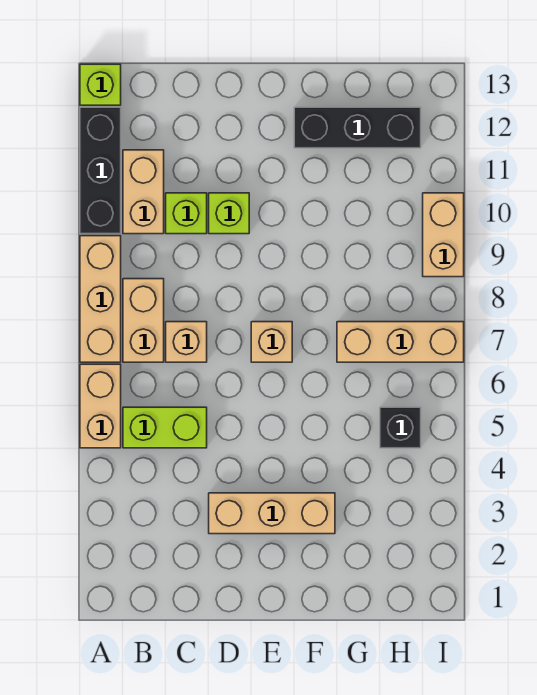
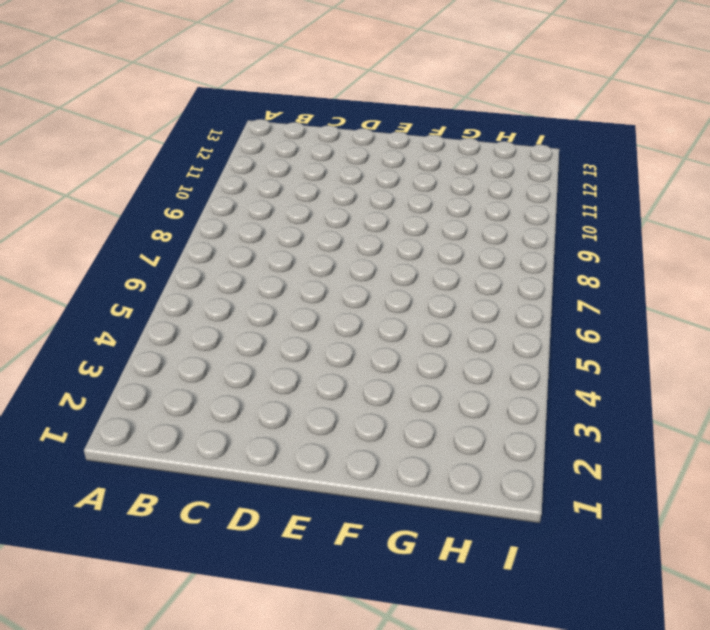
none -> tan 1x2 brick [80,364,121,448]
none -> tan 1x3 brick [80,236,121,362]
none -> black 1x3 brick [80,107,121,234]

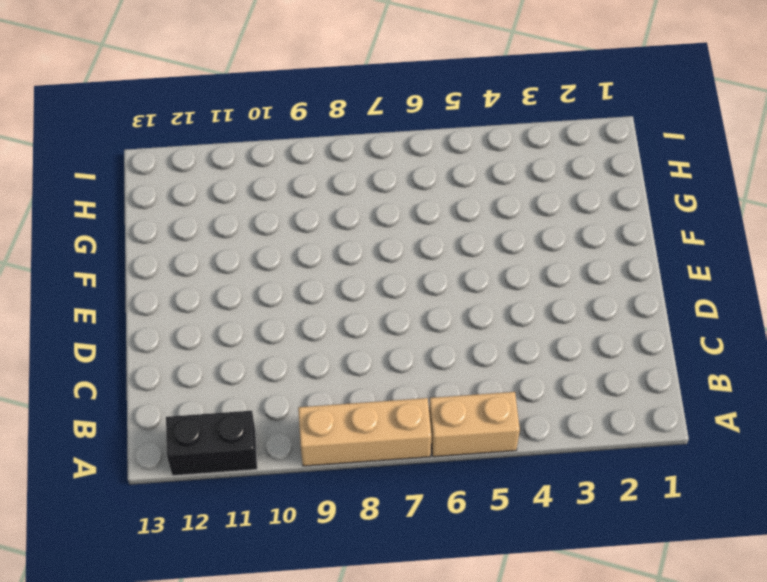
black 1x2 brick [166,411,257,476] -> black 1x3 brick [80,107,121,234]
none -> lime 1x1 brick [80,64,121,105]
none -> lime 1x2 brick [123,407,207,448]
none -> tan 1x2 brick [123,279,164,362]

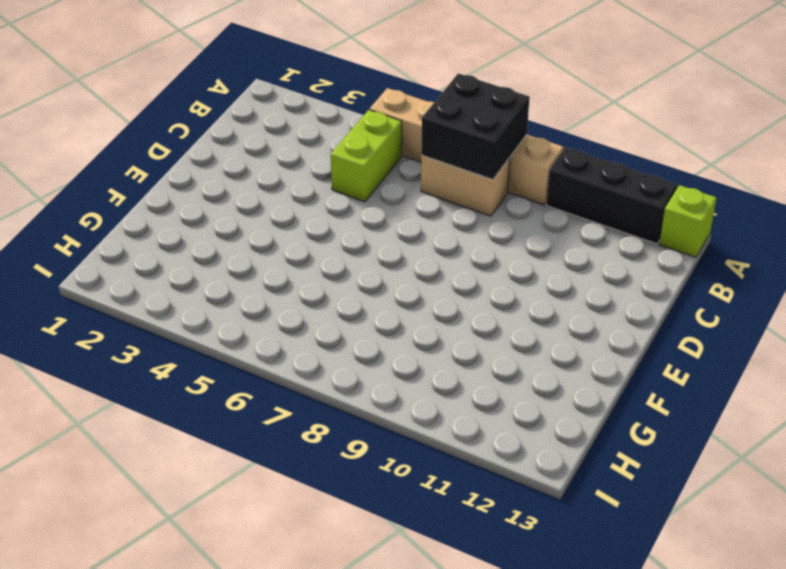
black 2x2 brick [421,73,530,180] -> none
none -> tan 1x2 brick [123,150,164,234]
none -> tan 1x1 brick [166,322,207,362]
none -> lime 1x1 brick [166,193,207,234]

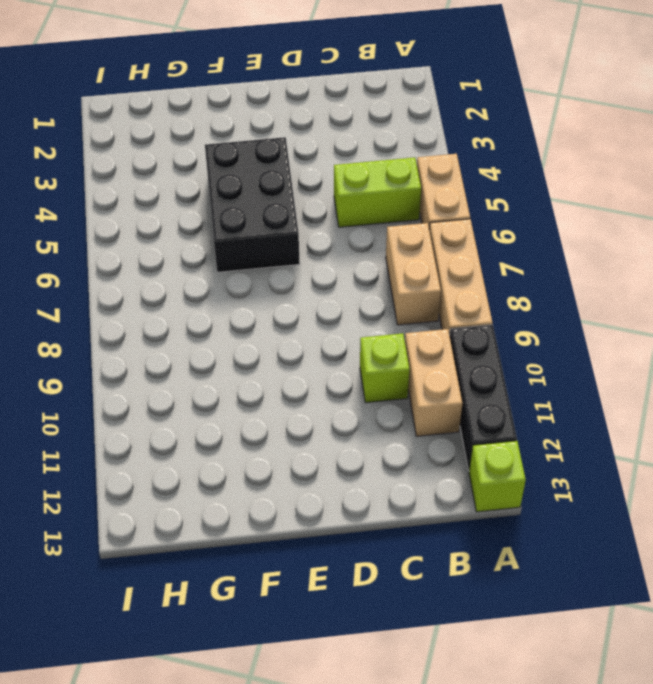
black 2x3 brick [205,137,300,272] -> none
none -> tan 1x1 brick [166,322,207,362]
none -> tan 1x3 brick [209,493,335,534]
none -> lime 1x1 brick [209,193,249,234]

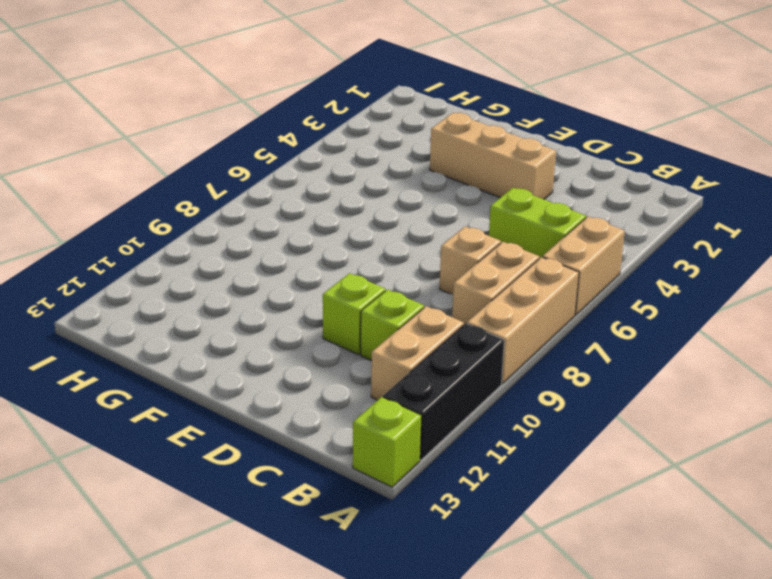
none -> tan 1x1 brick [251,322,292,362]
none -> black 1x3 brick [294,107,421,148]
none -> tan 1x3 brick [337,322,464,362]

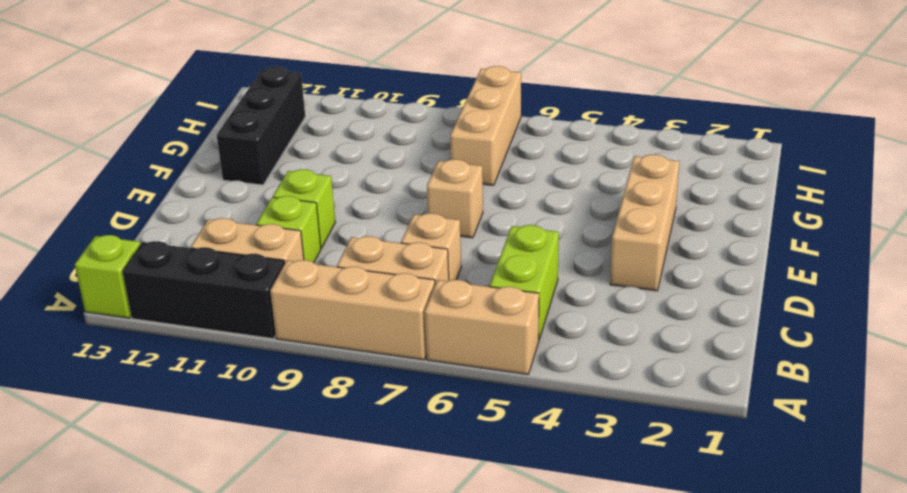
none -> black 1x1 brick [380,407,421,448]
none -> tan 1x2 brick [423,193,464,277]

